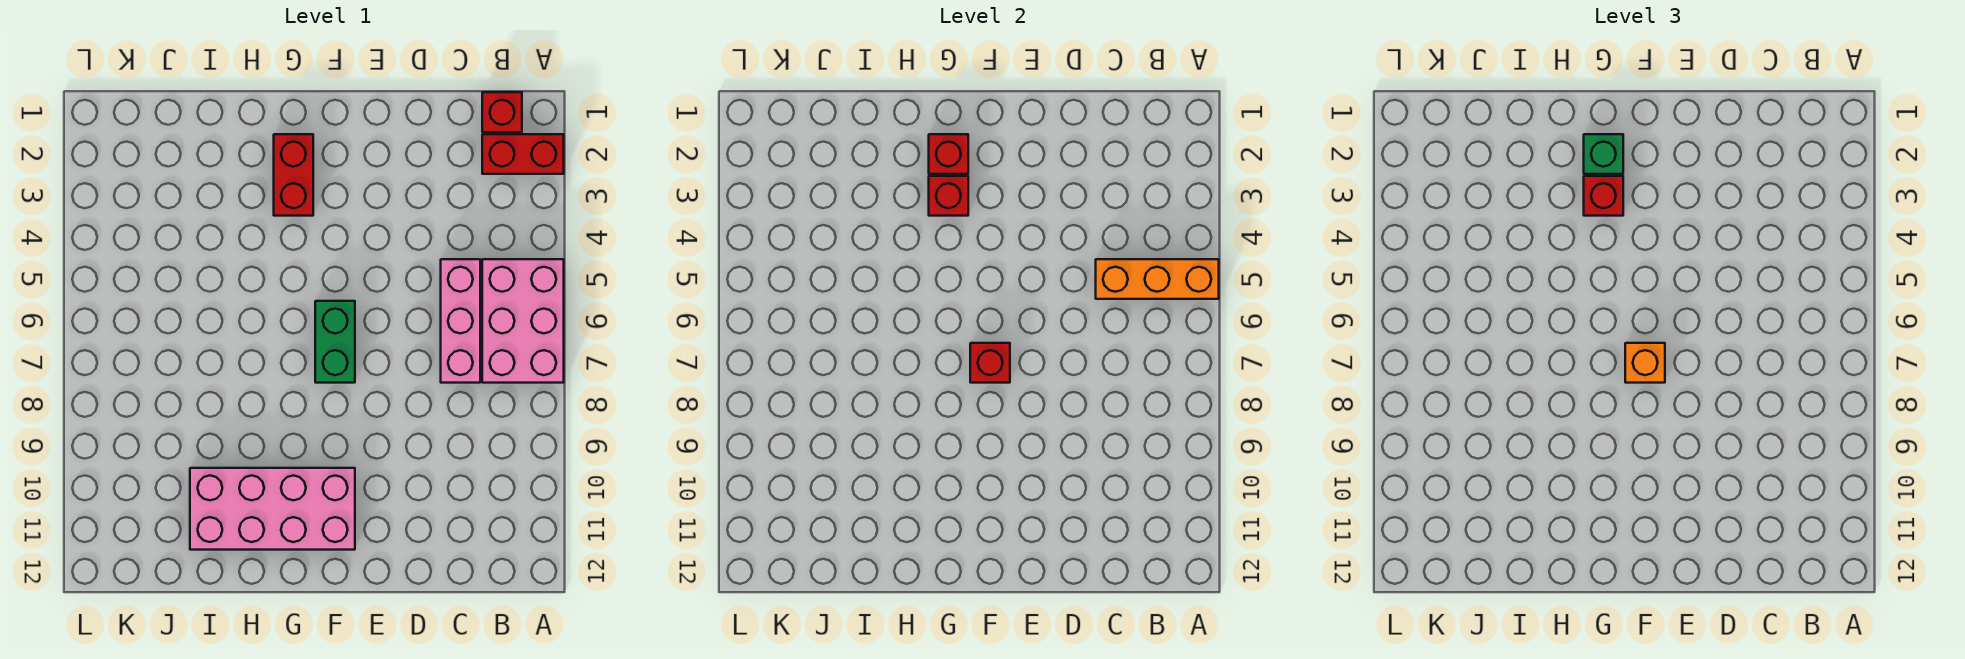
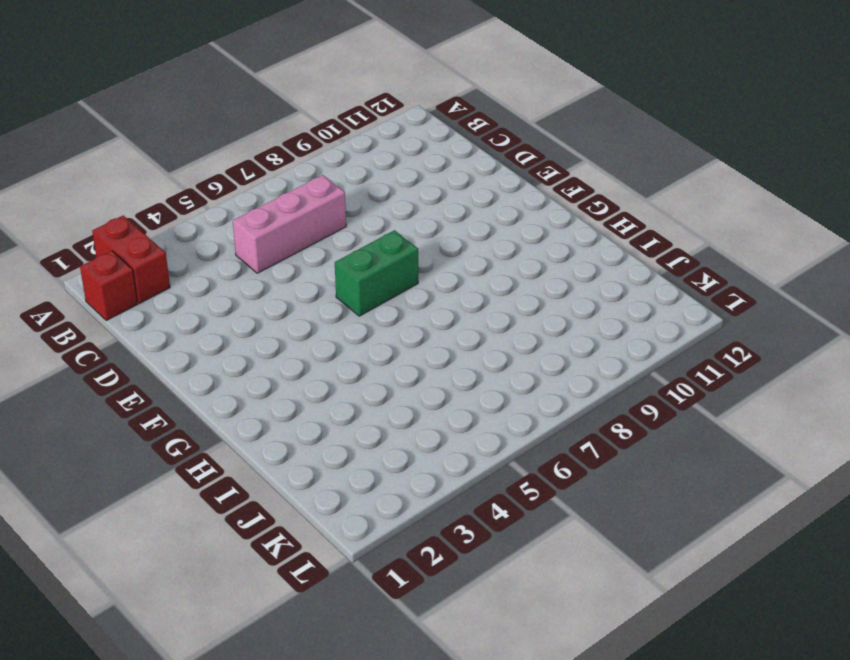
none -> pink 2x3 brick [482,259,564,383]
none -> pink 2x4 brick [190,468,355,550]
none -> red 1x2 brick [274,134,313,216]

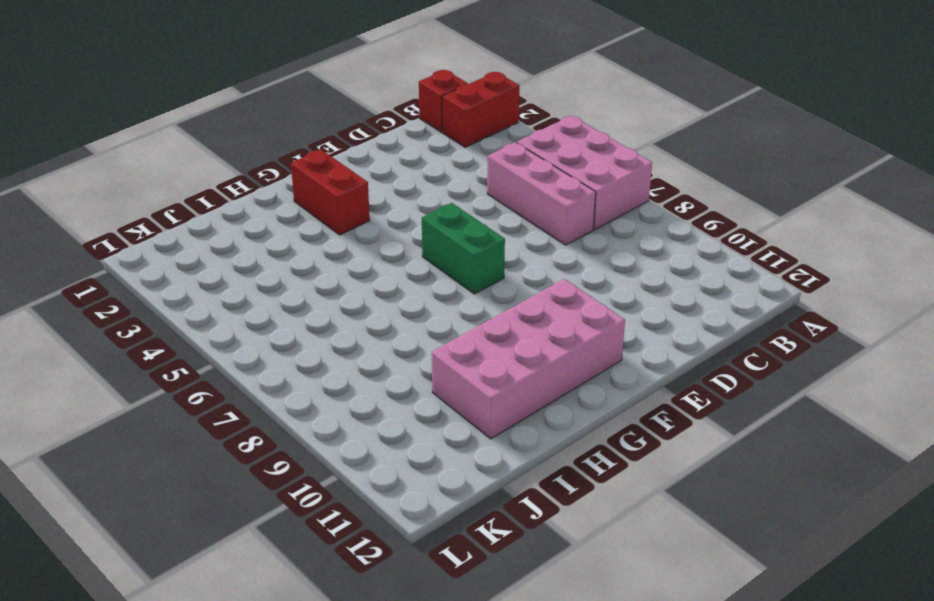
none -> orange 1x3 brick [1096,259,1219,299]
none -> red 1x1 brick [970,343,1010,383]
none -> red 1x1 brick [929,134,968,174]

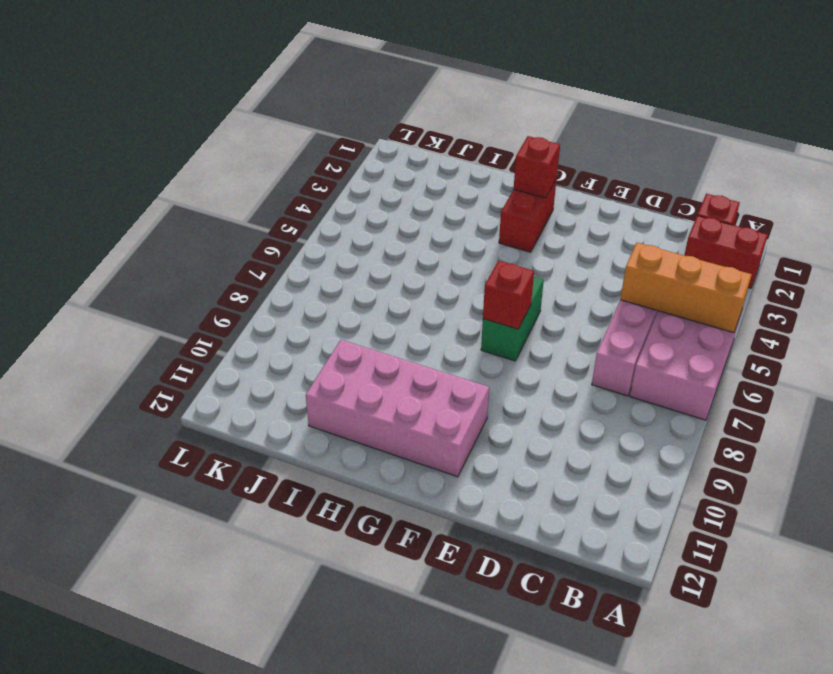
none -> red 1x1 brick [929,176,968,216]
none -> orange 1x1 brick [1625,343,1665,383]
none -> green 1x1 brick [1584,134,1623,174]

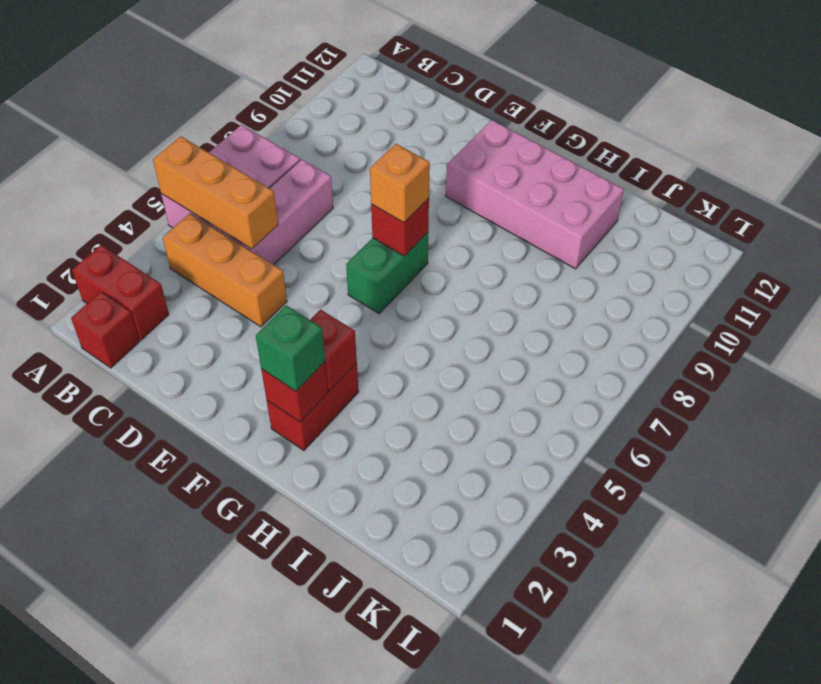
orange 1x3 brick [163,214,287,327] -> none
none -> red 1x1 brick [1584,176,1623,216]

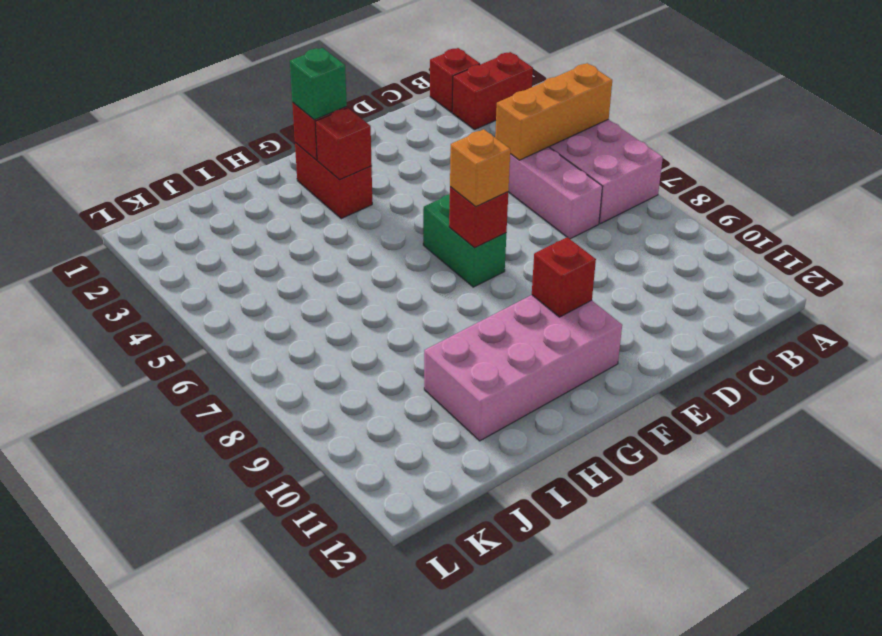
red 1x1 brick [532,237,596,317] -> red 1x1 brick moved to [1584,176,1623,216]

